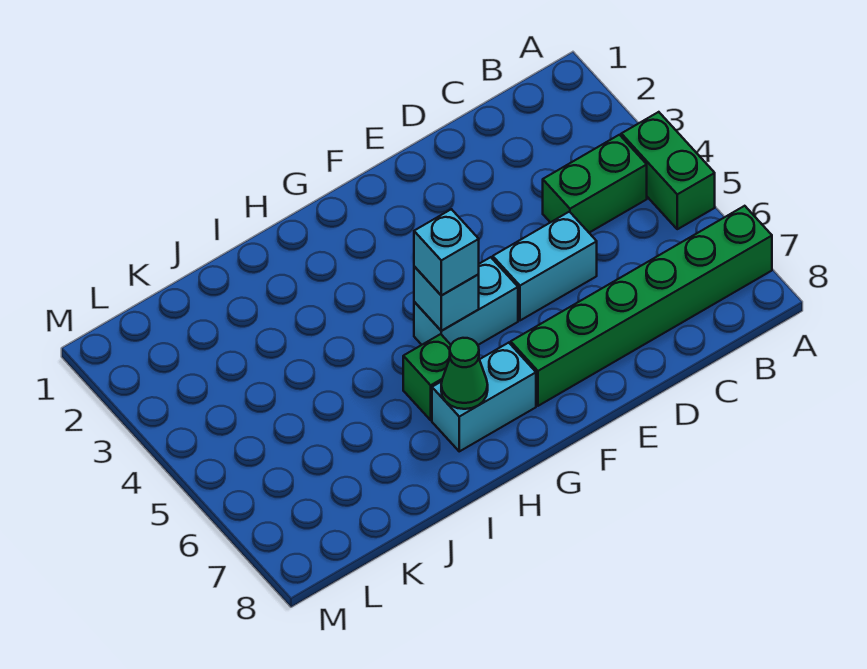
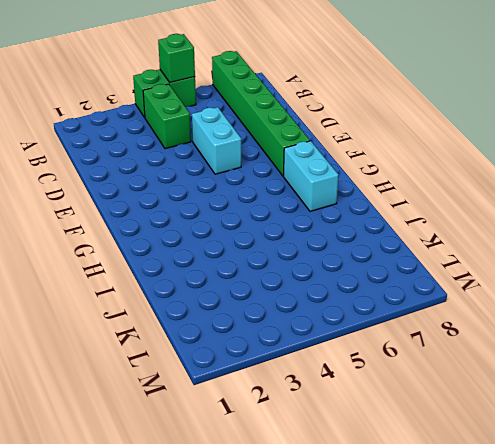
green 1x1 brick [158,34,195,82] -> green 1x1 brick moved to [403,334,451,420]
none -> cyan 1x2 brick [414,257,518,345]
none -> cyan 1x1 brick [414,266,479,331]

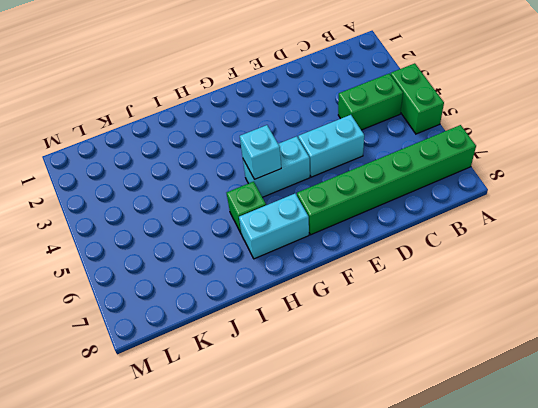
none -> green 1x1 cone [441,338,488,409]
none -> cyan 1x1 brick [414,209,479,296]

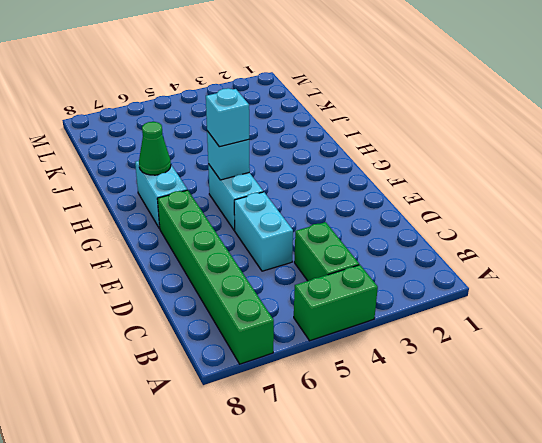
none -> green 1x1 brick [403,334,451,420]

